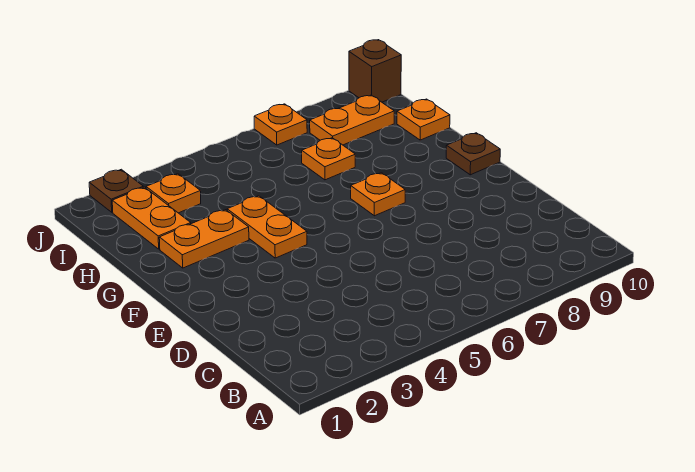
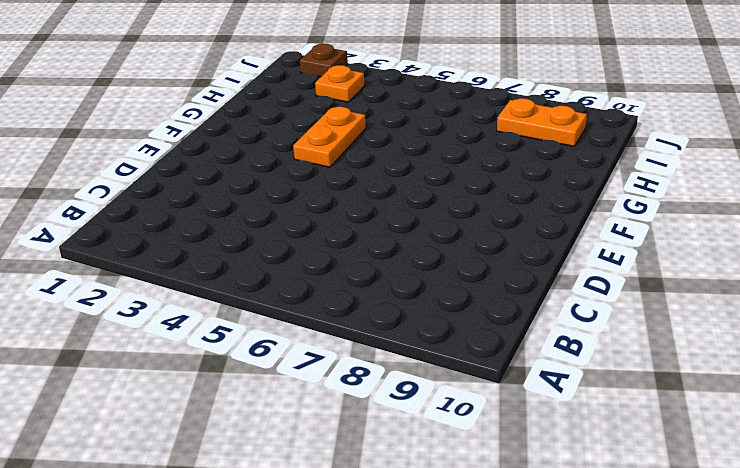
none -> orange 1x1 plate [351,173,405,216]
none -> brown 1x1 plate [446,133,500,175]
none -> orange 1x2 plate [159,210,249,268]

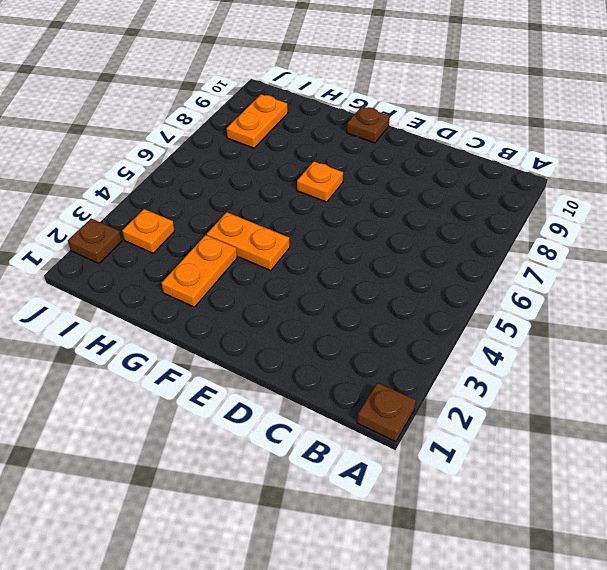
brown 1x1 plate [357,383,416,442] -> none
none -> orange 1x2 plate [112,187,191,249]
none -> orange 1x1 plate [302,138,355,180]
none -> orange 1x1 plate [397,99,450,140]

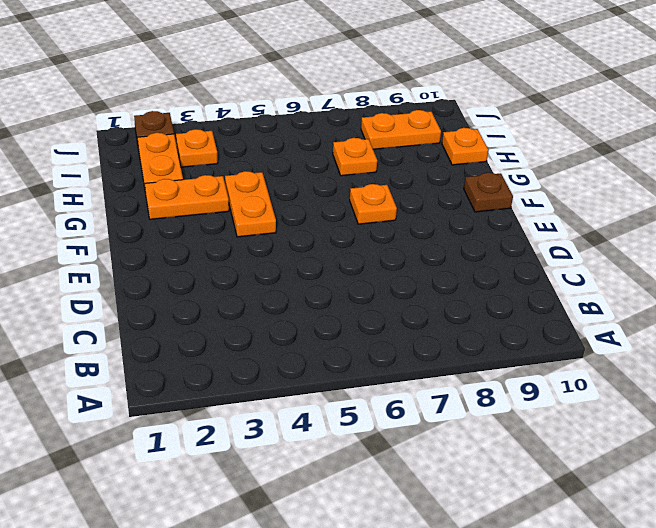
none -> orange 1x1 plate [254,104,307,145]
none -> brown 1x1 brick [349,40,401,102]

